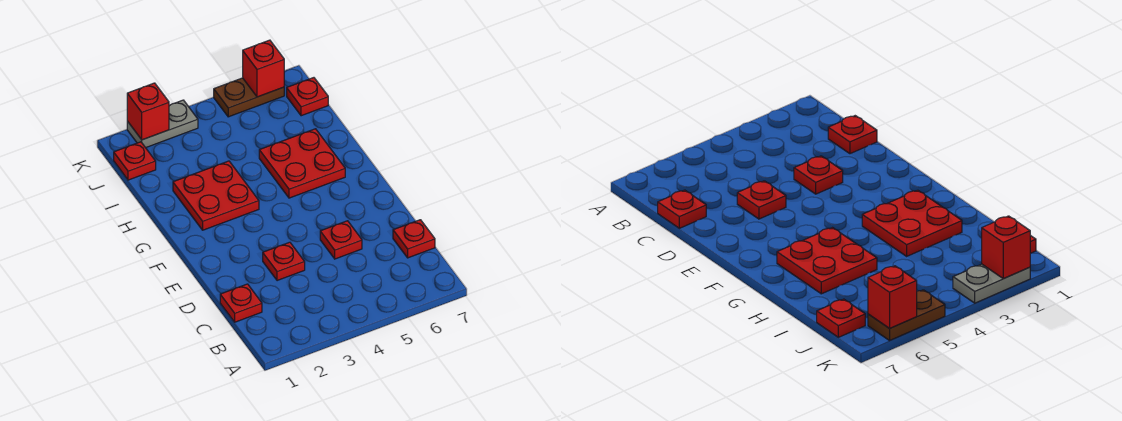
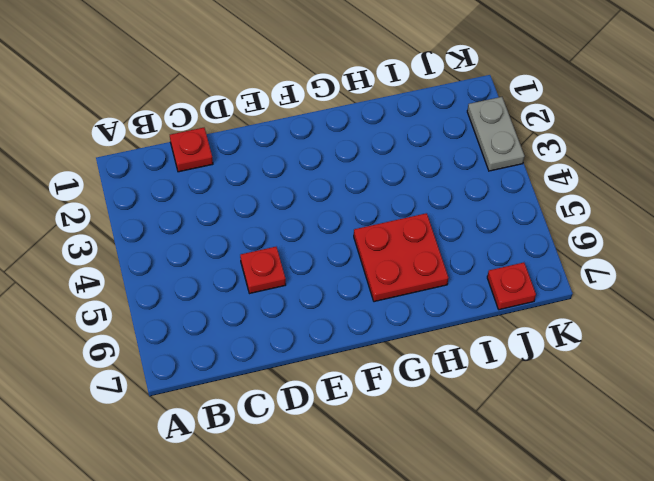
none -> red 1x1 plate [393,220,435,258]
none -> red 1x1 plate [263,242,305,281]
none -> red 2x2 plate [173,161,259,230]

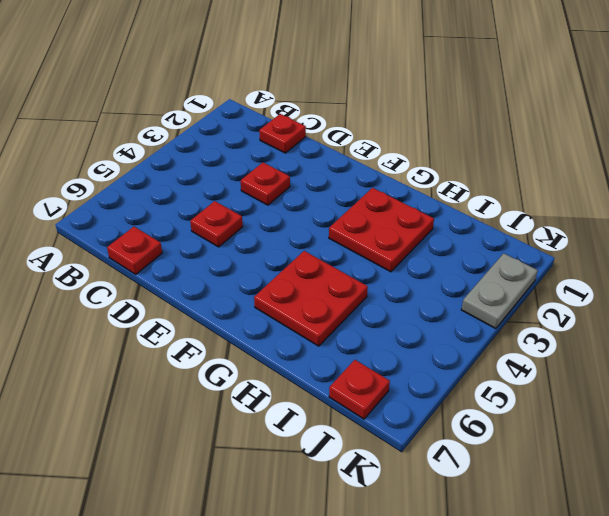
none -> red 1x1 plate [114,142,156,180]
none -> brown 1x2 plate [214,78,284,117]
none -> red 1x1 brick [127,83,169,140]

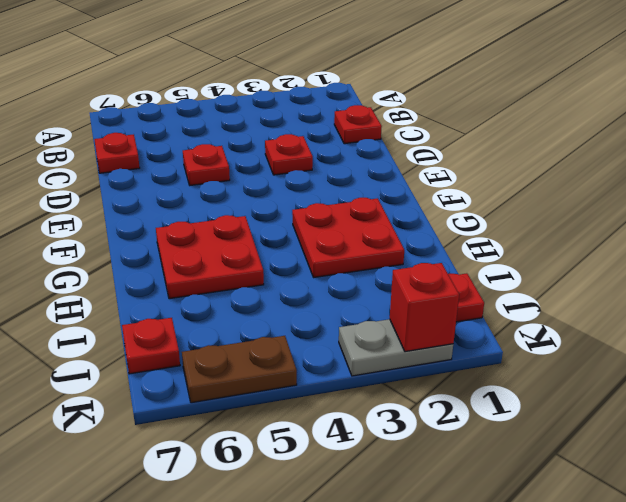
none -> red 1x1 brick [243,40,284,97]

